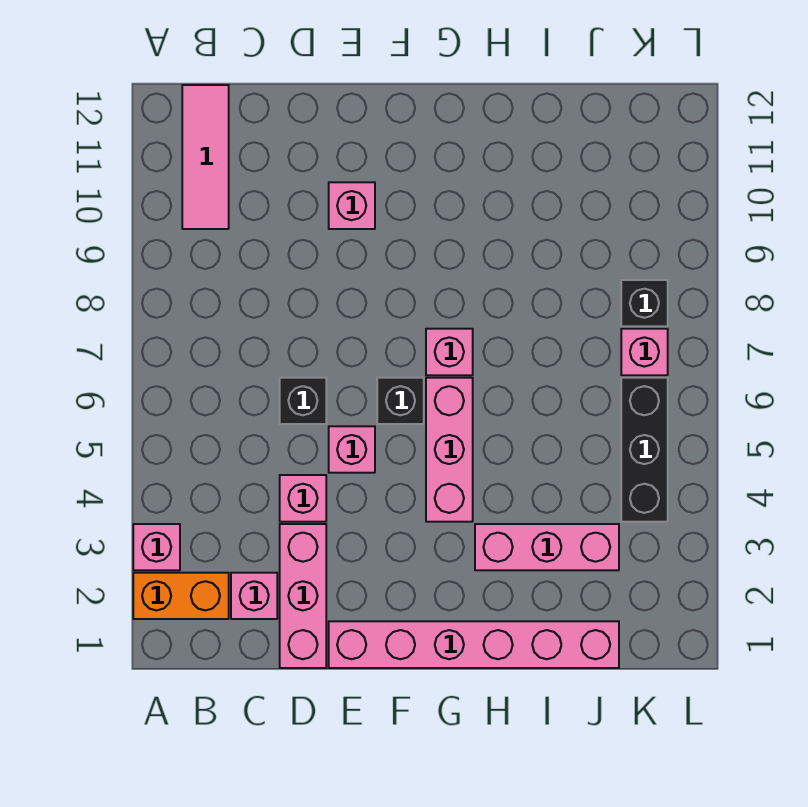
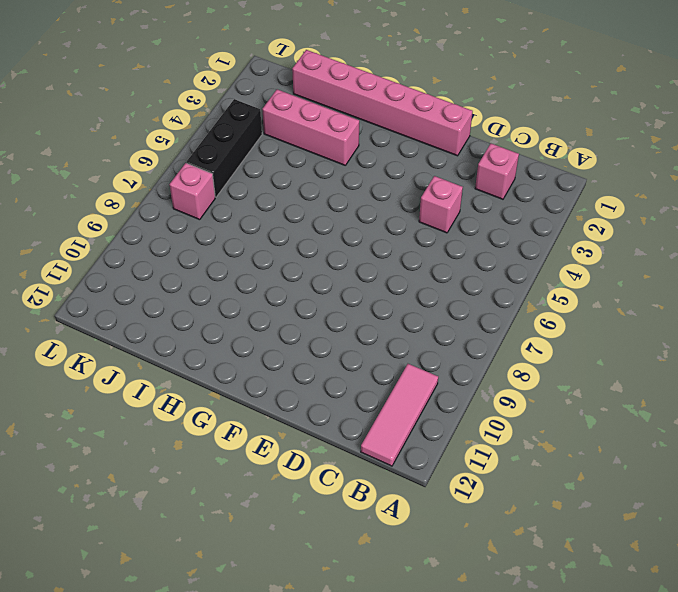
none -> orange 1x2 brick [133,573,229,619]
none -> pink 1x1 brick [133,524,180,570]
none -> pink 1x3 brick [280,524,326,668]

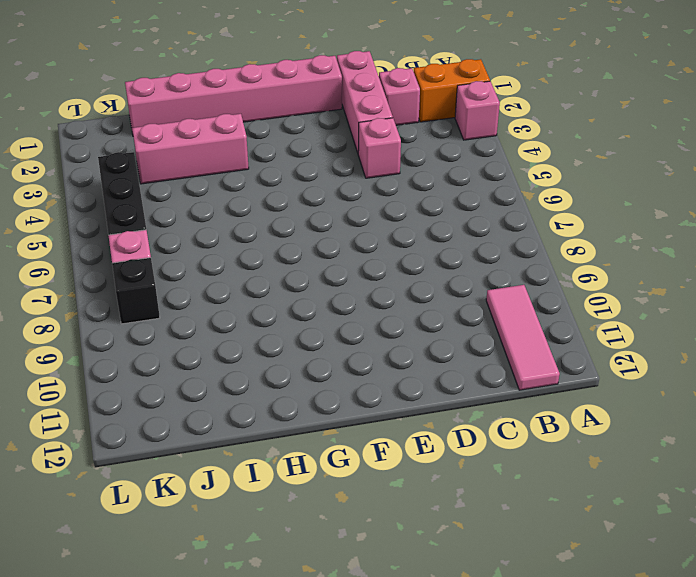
none -> black 1x1 brick [280,378,326,424]
none -> pink 1x1 brick [329,426,375,473]
none -> pink 1x1 brick [329,182,375,229]

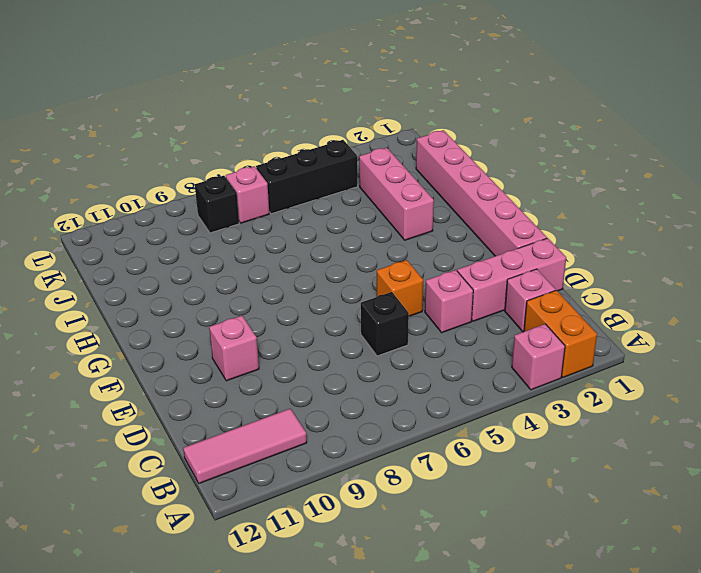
orange 1x1 brick [377,260,423,316] -> pink 1x1 brick [329,426,375,473]
none -> black 1x1 brick [377,378,424,424]
none -> pink 1x3 brick [426,378,473,522]
none -> pink 1x1 brick [426,329,473,375]

